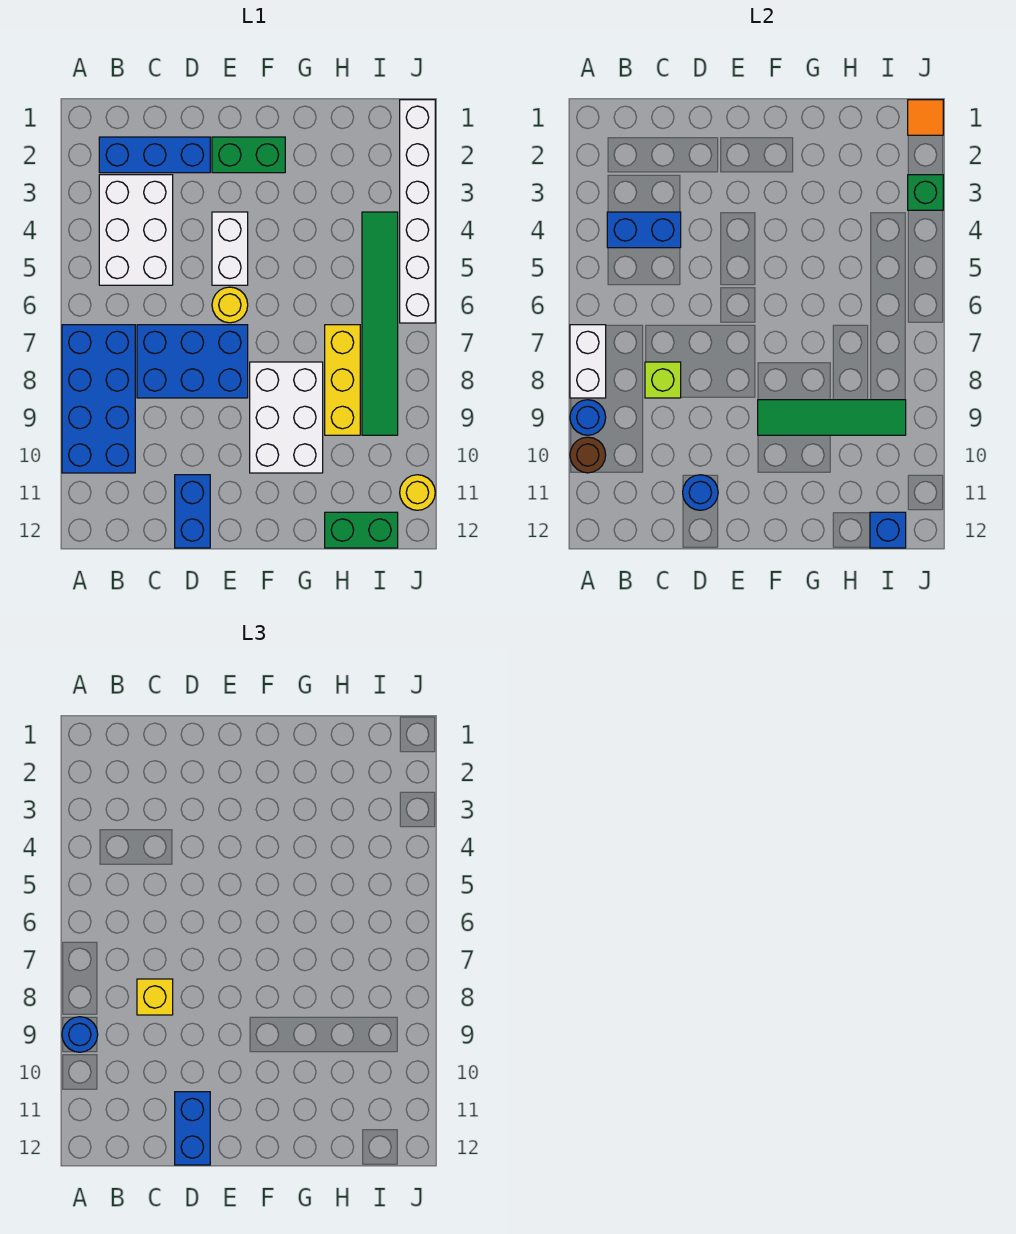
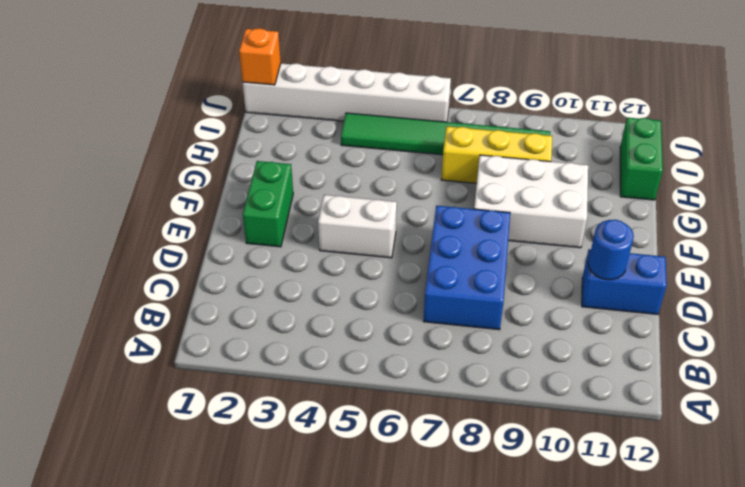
orange 1x1 brick [239,28,281,85] -> orange 1x1 tile [908,100,943,135]
none -> blue 2x4 brick [62,325,135,473]
none -> blue 1x3 brick [99,137,210,173]
none -> white 2x3 brick [99,175,173,285]

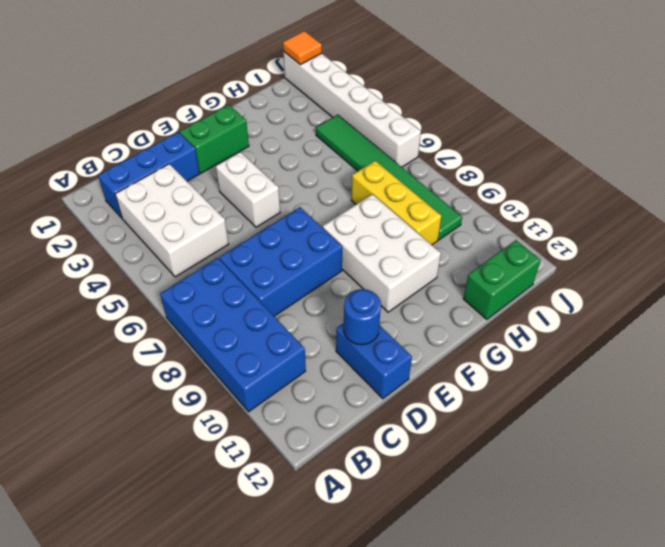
none -> yellow 1x1 round brick [212,287,248,323]
none -> yellow 1x1 round brick [400,475,435,510]
none -> white 1x2 brick [570,325,606,398]

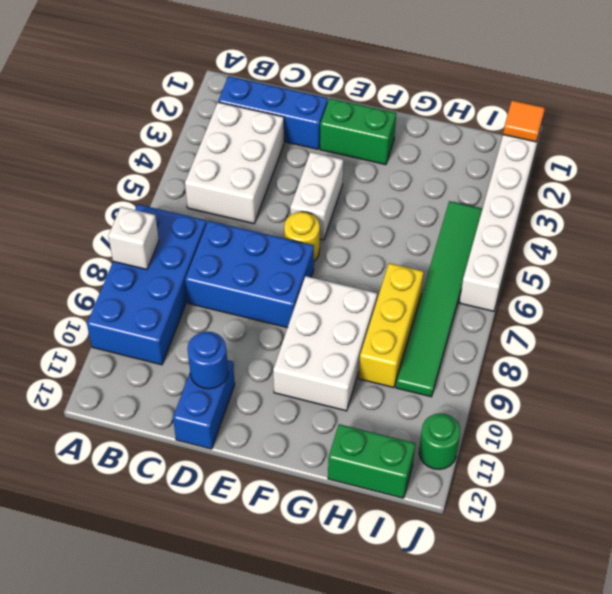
white 1x1 brick [108,207,159,269] -> white 1x2 brick [570,325,606,398]
green 1x1 round brick [419,413,460,469] -> yellow 1x1 round brick [400,475,435,510]
none -> blue 1x1 round brick [570,400,606,435]
none -> brown 1x1 round brick [570,437,606,473]
none -> blue 1x2 brick [607,212,681,248]

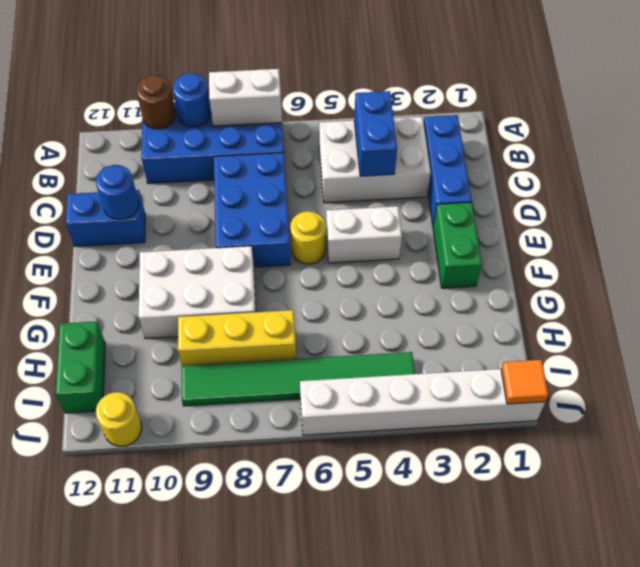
none -> lime 1x1 brick [645,362,681,398]
none -> green 1x4 tile [758,400,906,435]
none -> blue 1x1 brick [870,512,906,548]

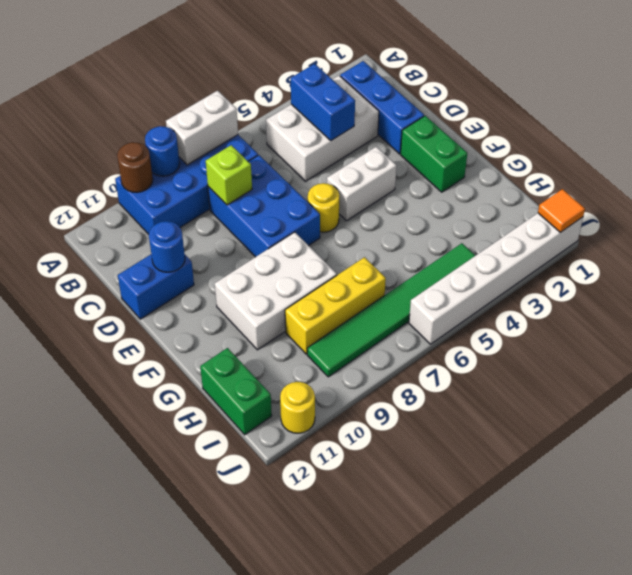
none -> green 1x4 tile [758,400,906,435]
none -> blue 1x1 brick [870,512,906,548]
none -> green 1x1 brick [908,175,943,210]

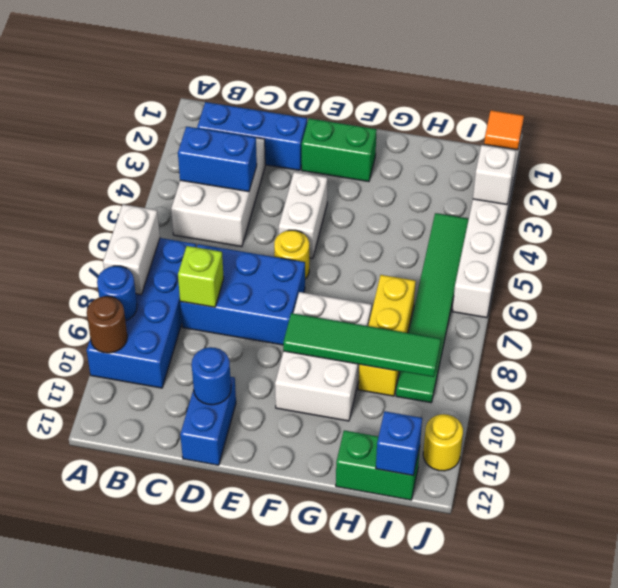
white 1x1 brick [473,145,516,205] -> green 1x1 brick [908,175,943,210]
none -> blue 1x1 round brick [62,1017,98,1052]
none -> yellow 1x1 brick [137,979,173,1015]
none -> blue 1x2 brick [175,1092,210,1165]

